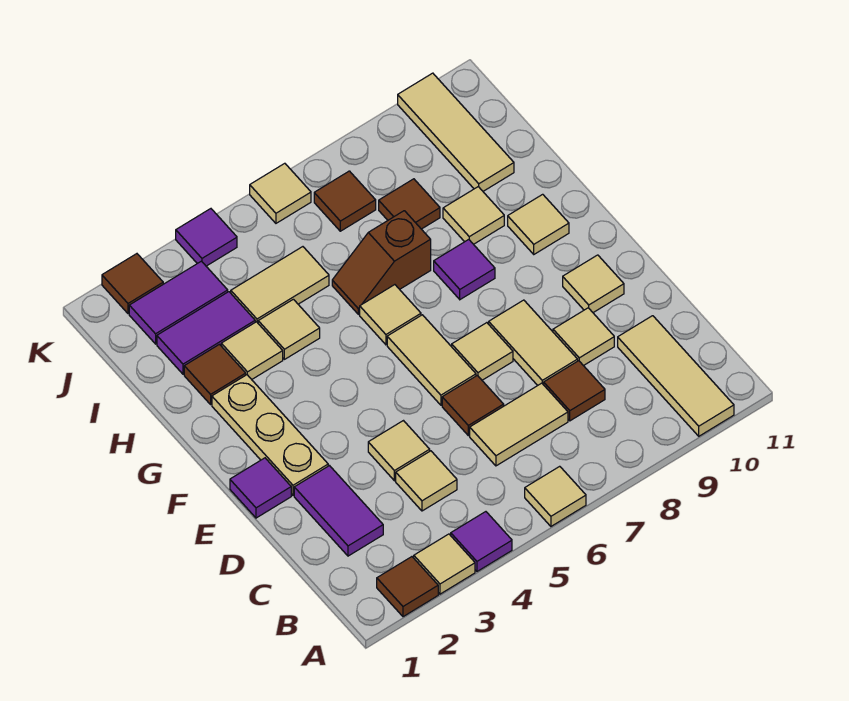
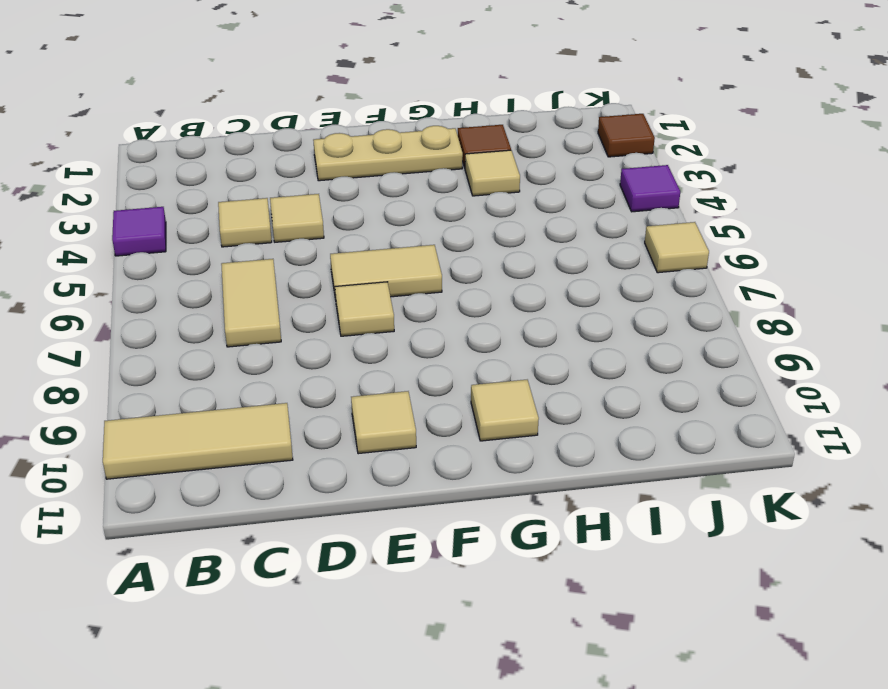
none -> brown 1x1 tile [377,557,438,617]
none -> tan 1x1 tile [414,534,475,594]
none -> tan 1x1 tile [525,466,586,526]
none -> purple 1x2 tile [294,466,383,556]

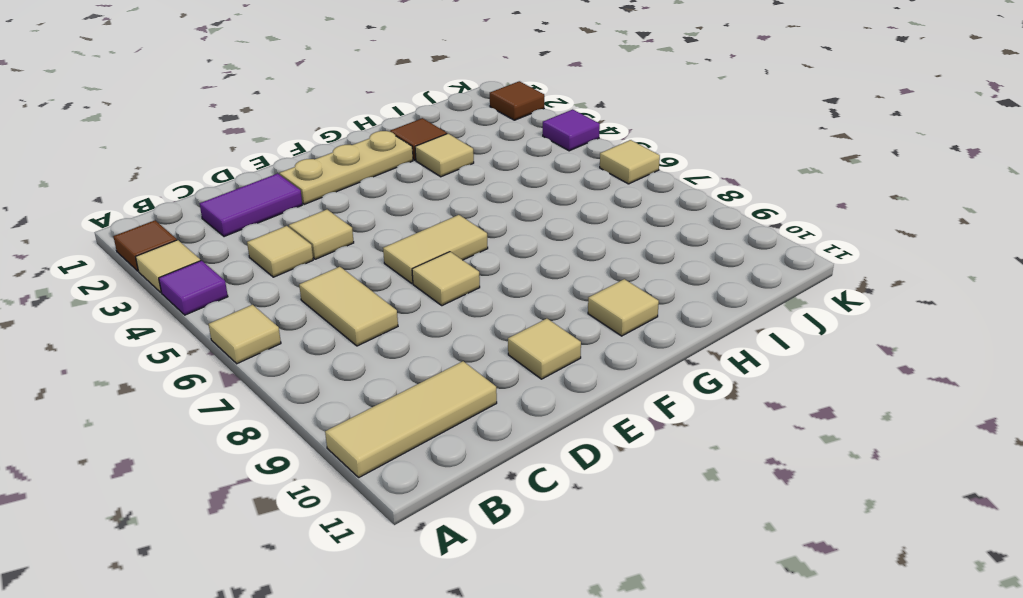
none -> brown 1x1 tile [544,361,605,421]
none -> brown 1x1 tile [442,375,504,436]
none -> tan 1x2 tile [489,300,578,385]
none -> tan 1x1 tile [553,308,614,366]

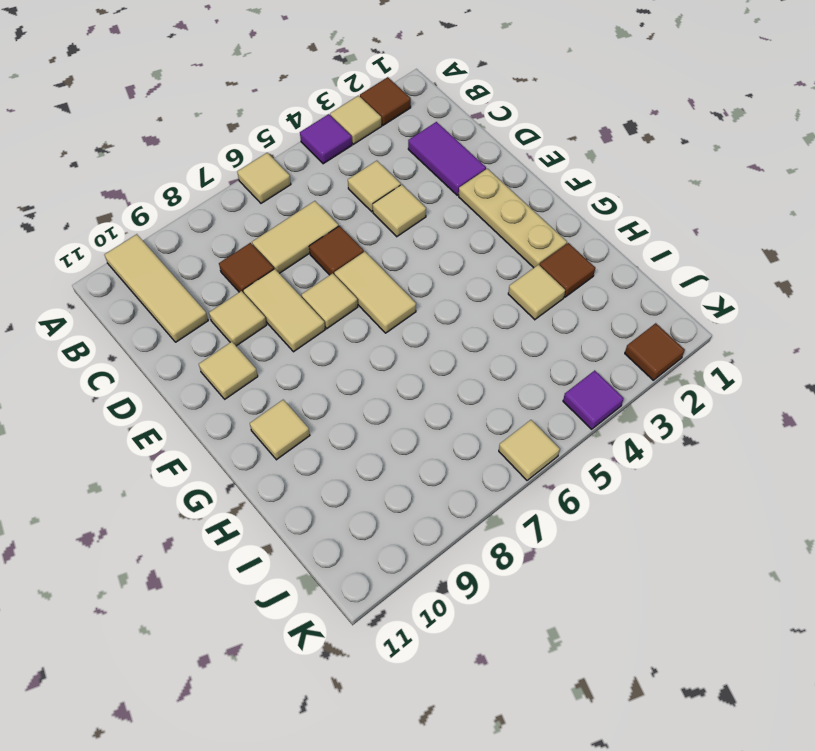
none -> purple 1x1 tile [230,458,291,518]
none -> tan 1x1 tile [360,285,421,345]
none -> purple 1x1 tile [434,240,495,299]
none -> tan 1x1 tile [258,299,320,359]

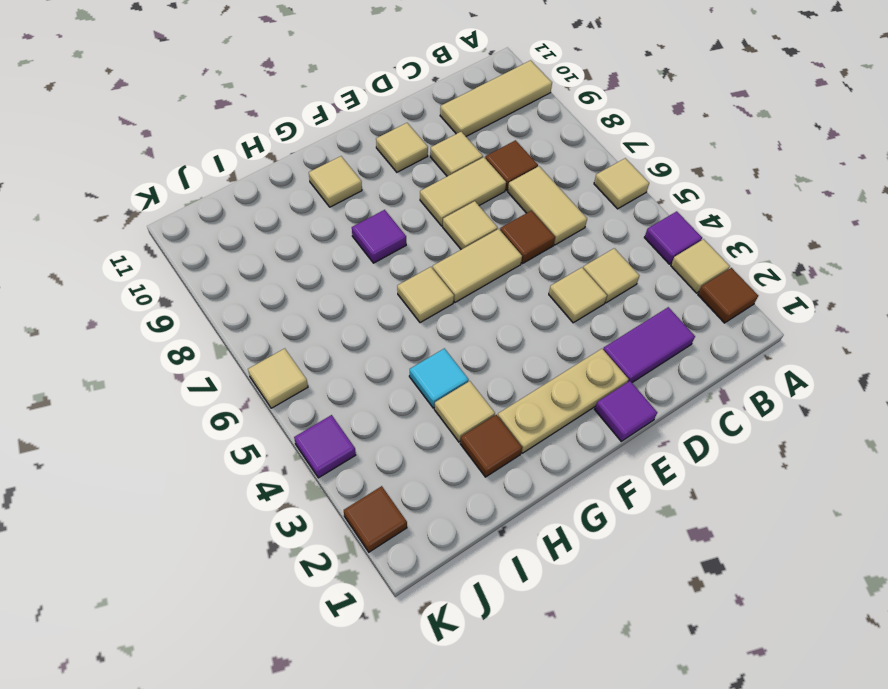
cyan 1x1 tile [409,349,469,408] -> tan 1x1 tile [258,299,320,359]
none -> brown 1x2 slope [332,211,431,314]
none -> tan 1x1 tile [443,187,504,244]
none -> purple 1x2 tile [157,292,255,374]
none -> tan 1x2 tile [231,247,329,323]

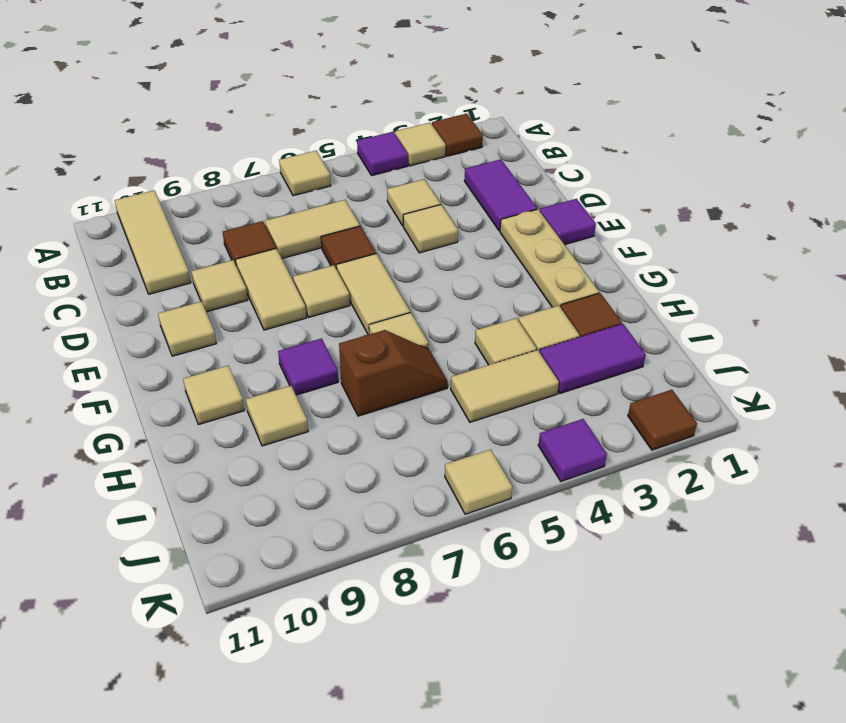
none -> brown 1x1 tile [379,179,440,229]
none -> tan 1x3 tile [398,73,514,191]
none -> purple 1x2 tile [129,261,228,344]
none -> brown 1x1 tile [314,171,376,231]

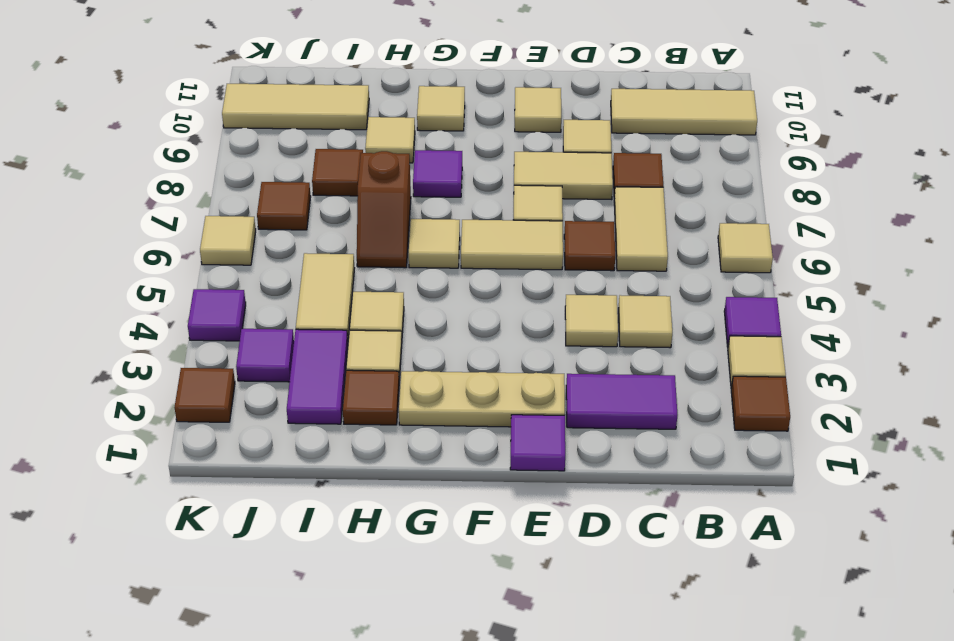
purple 1x1 tile [236,329,294,382] -> purple 1x2 tile [129,261,228,344]

